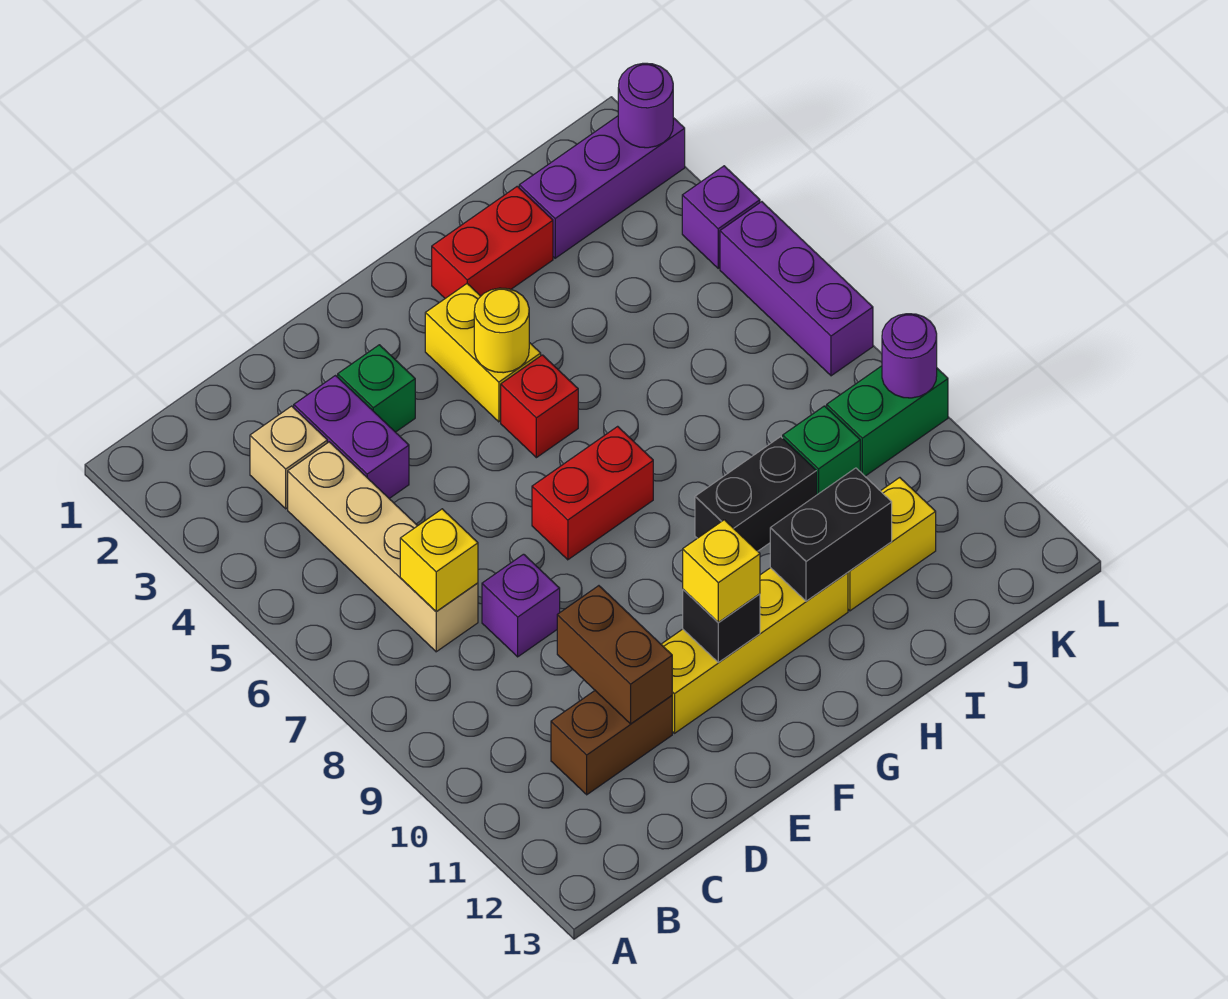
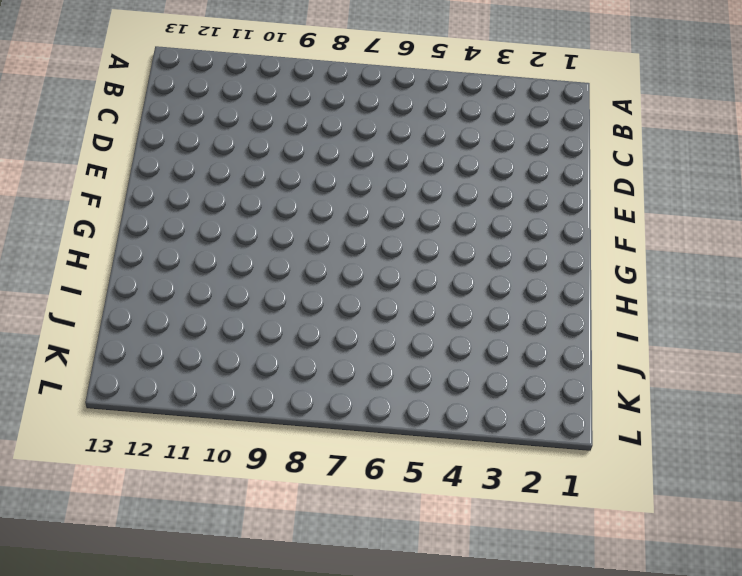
none -> tan 1x1 brick [250,406,327,509]
none -> tan 1x4 brick [288,442,478,652]
none -> brown 1x2 brick [551,691,672,795]

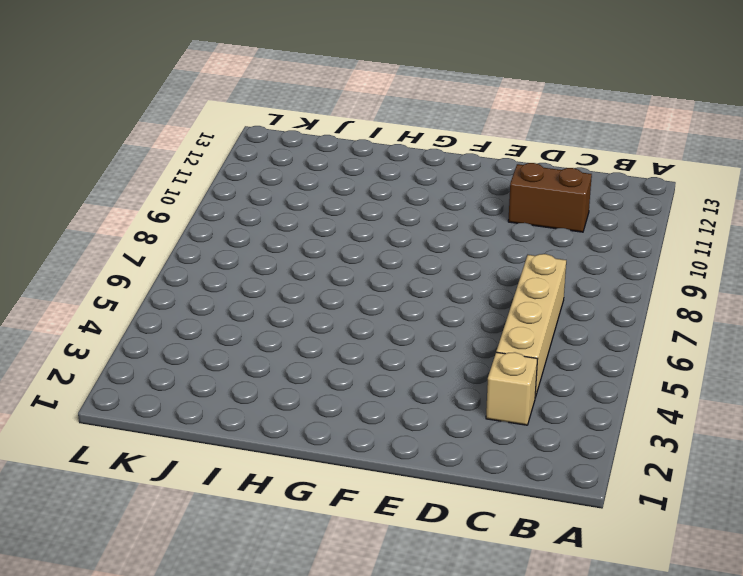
none -> purple 1x2 brick [294,376,409,498]
none -> purple 1x1 brick [482,554,560,657]
none -> green 1x1 brick [338,345,415,432]

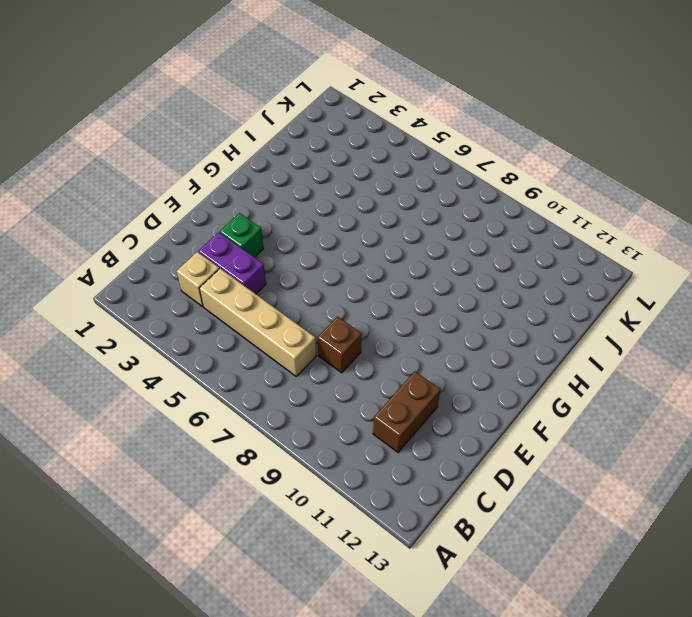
brown 1x1 brick [318,317,362,373] -> purple 1x1 brick [482,554,560,657]
none -> yellow 1x4 brick [661,568,848,733]
none -> red 1x2 brick [532,426,653,560]
none -> yellow 1x2 brick [425,284,541,422]

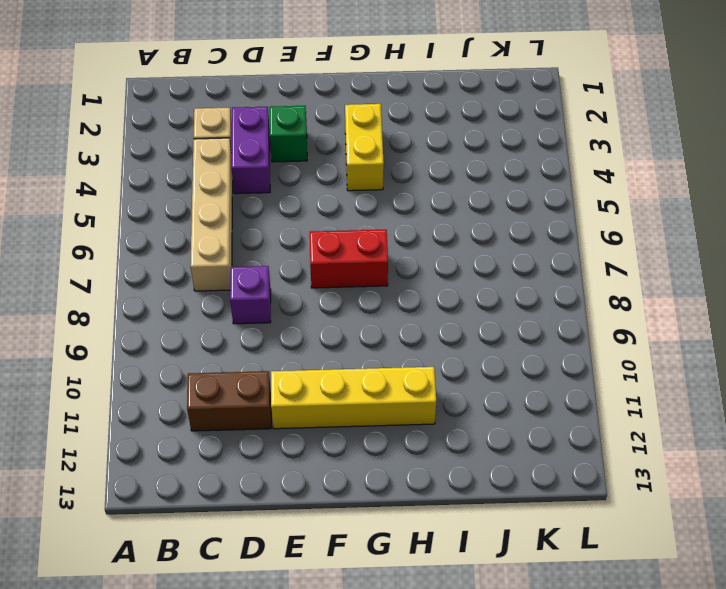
none -> red 1x1 brick [501,355,578,458]
none -> red 1x2 brick [432,186,553,298]
none -> black 1x2 brick [695,437,817,551]

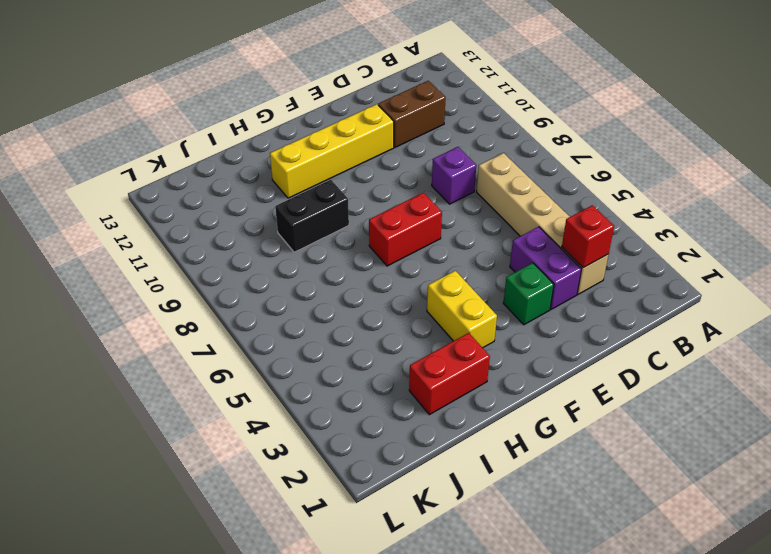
red 1x1 brick [562,205,614,268] -> red 1x1 brick moved to [501,355,578,458]
none -> yellow 1x2 brick [848,478,936,611]
none -> purple 1x3 brick [519,116,685,258]
none -> green 1x1 brick [783,406,860,495]

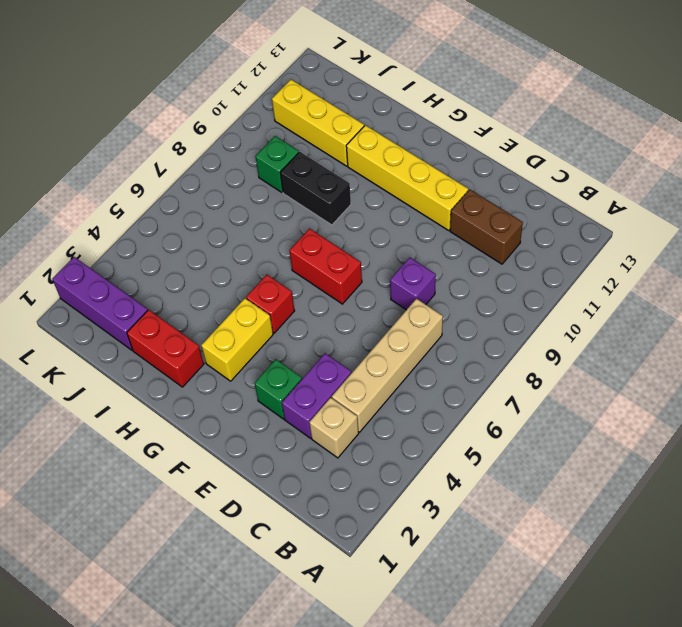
yellow 1x3 brick [272,80,364,166] -> yellow 1x2 brick [848,478,936,611]
none -> green 1x2 brick [827,366,948,476]
none -> purple 1x1 brick [682,166,760,268]
none -> purple 1x3 brick [720,202,873,376]

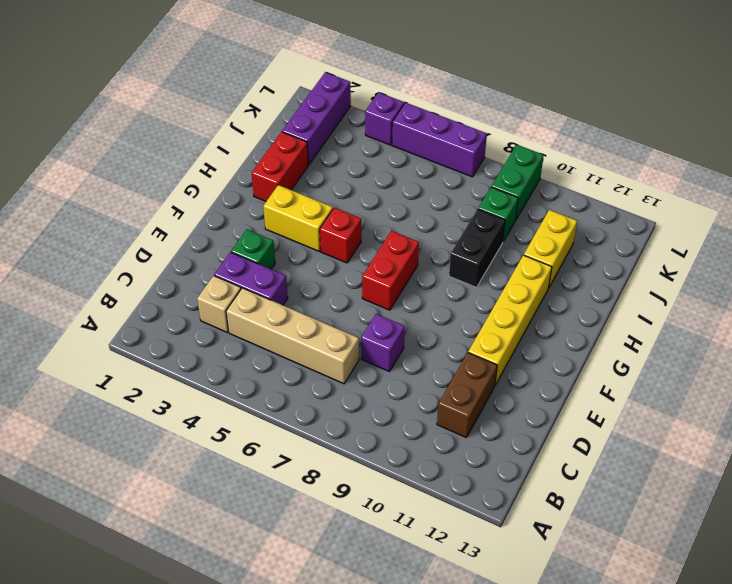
none -> yellow 1x1 brick [400,509,478,612]
none -> brown 1x2 brick [557,586,672,724]
none -> black 1x1 brick [683,589,760,662]

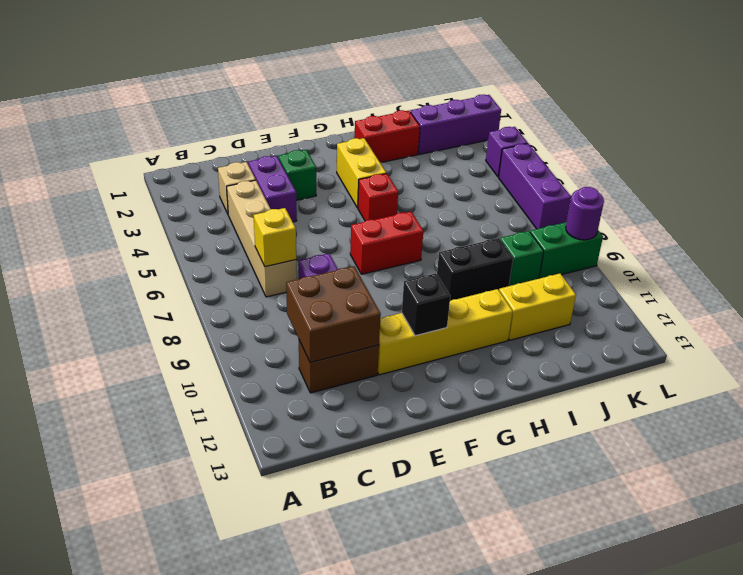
brown 2x2 brick [286,266,381,363] -> brown 1x2 brick [557,586,672,724]
none -> yellow 1x1 round brick [474,288,529,373]
none -> black 1x2 brick [770,468,892,601]
none -> purple 1x1 round brick [618,63,673,148]

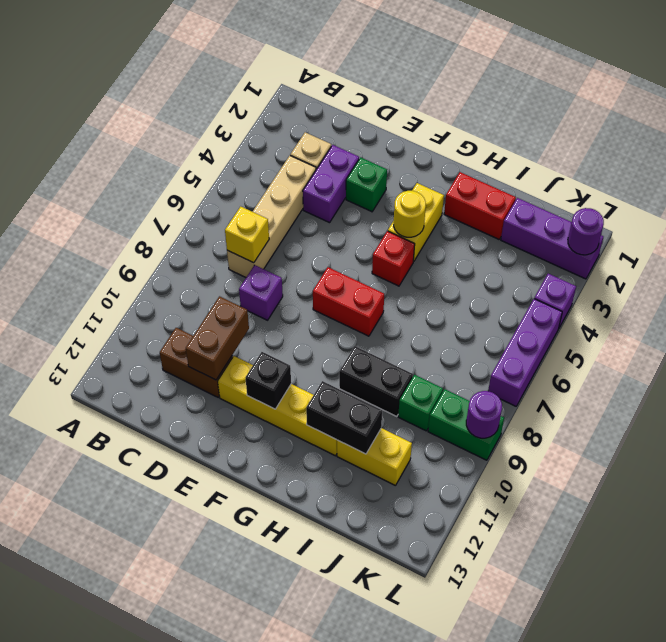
none -> yellow 1x1 brick [683,520,760,623]

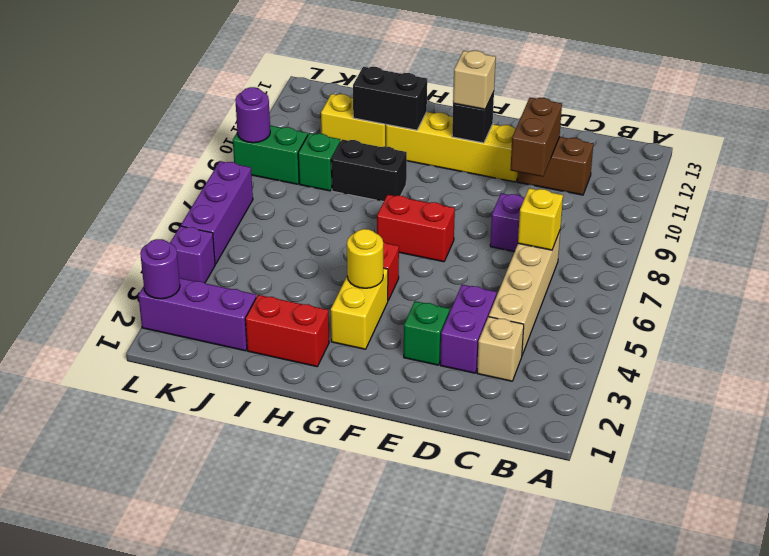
tan 1x1 brick [453,51,496,109] -> yellow 1x1 brick [683,520,760,623]

